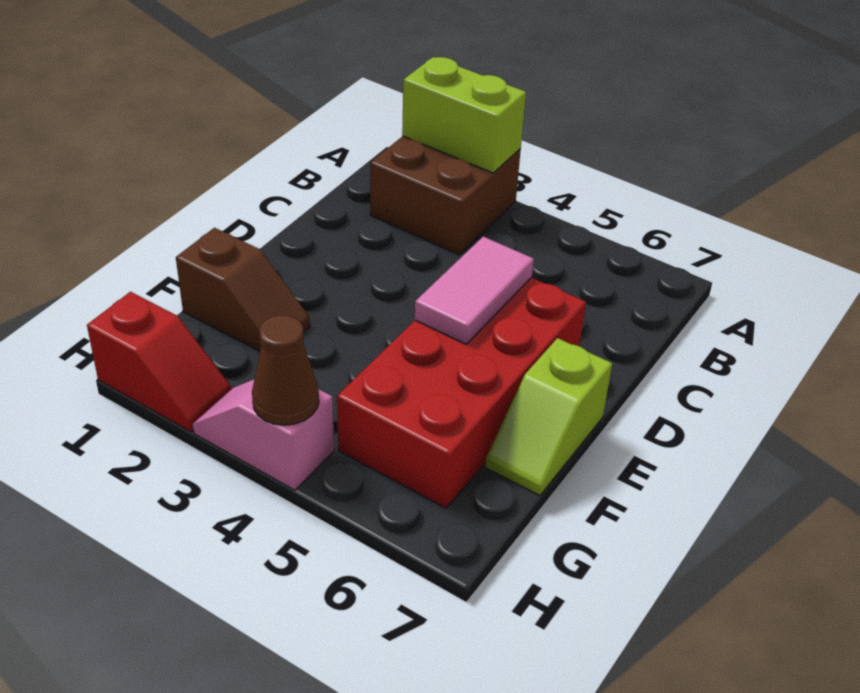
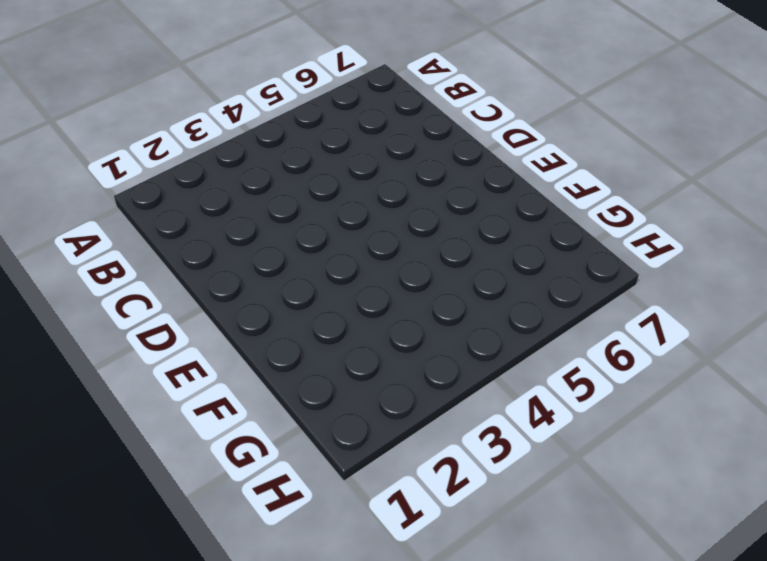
none -> brown 2x2 brick [370,136,521,255]
none -> red 2x4 brick [337,277,586,508]

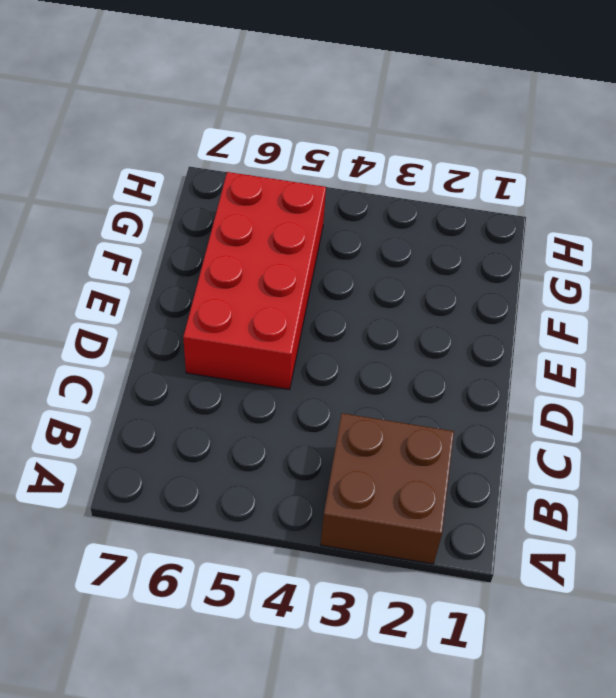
none -> lime 1x2 slope [485,338,612,496]
none -> brown 1x2 slope [176,228,310,351]

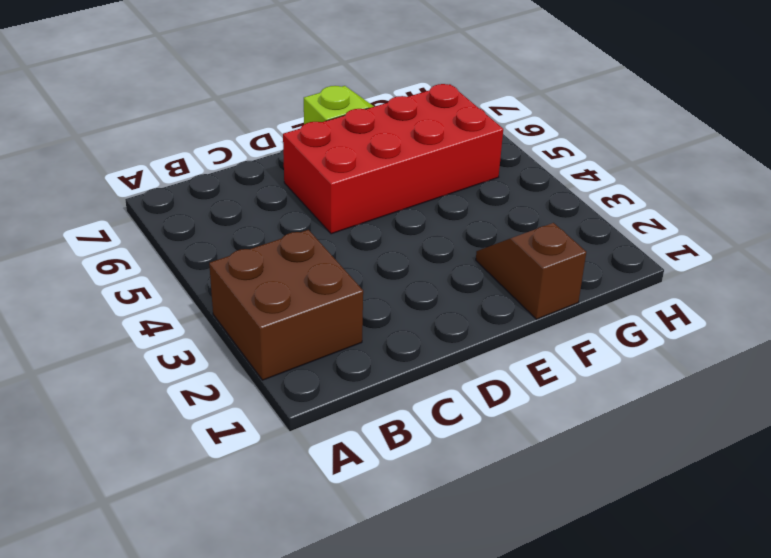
none -> red 1x2 slope [87,292,231,432]
none -> pink 1x2 slope [193,379,334,490]

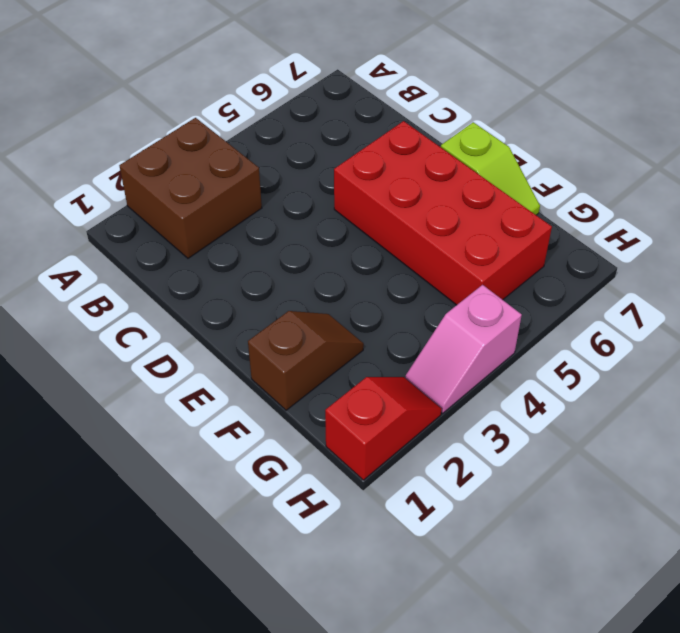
none -> lime 1x2 brick [402,57,526,173]
none -> pink 1x2 tile [415,237,534,344]

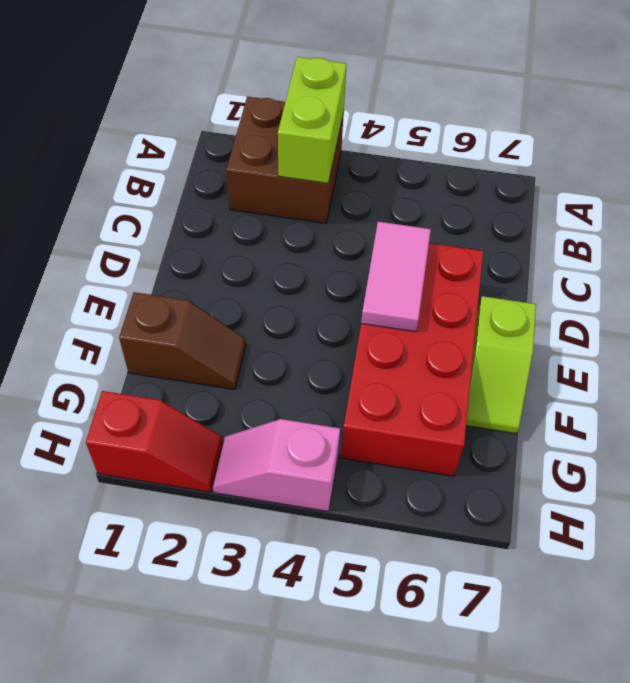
lime 1x2 brick [278,57,347,183] -> lime 1x2 brick turned to [402,57,526,173]
none -> brown 1x1 cone [252,315,319,425]

